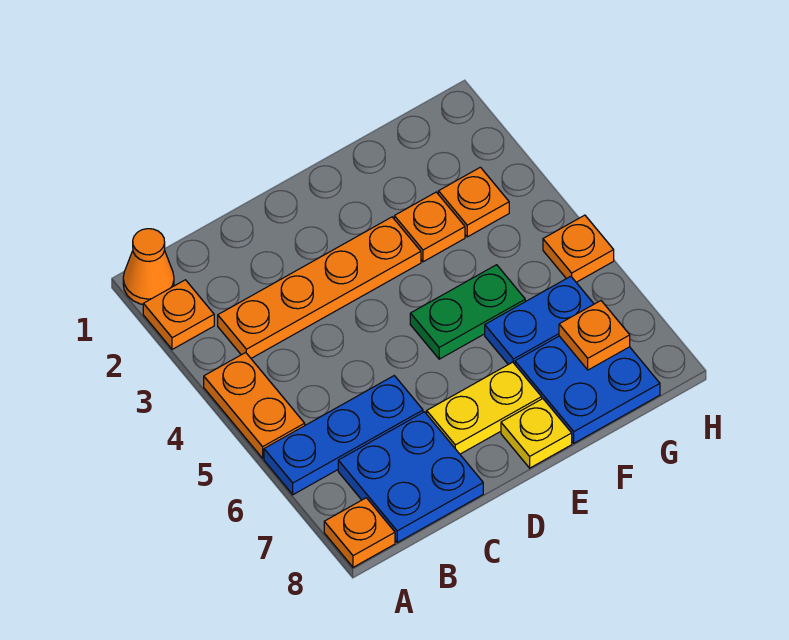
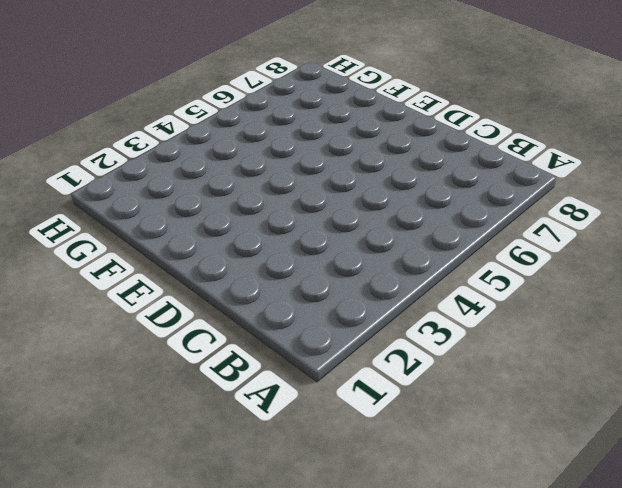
none -> orange 1x1 cone [123,229,174,304]
none -> orange 1x1 plate [143,280,214,349]
none -> orange 1x2 plate [204,352,305,458]

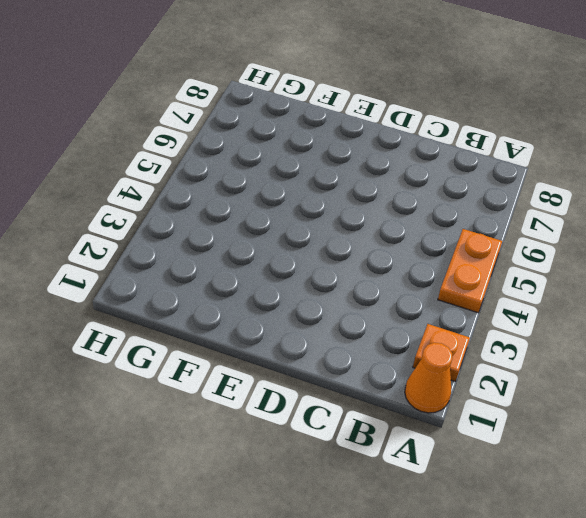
none -> blue 1x3 plate [264,376,423,495]
none -> orange 1x1 plate [324,498,395,567]
none -> orange 1x4 plate [218,217,421,358]

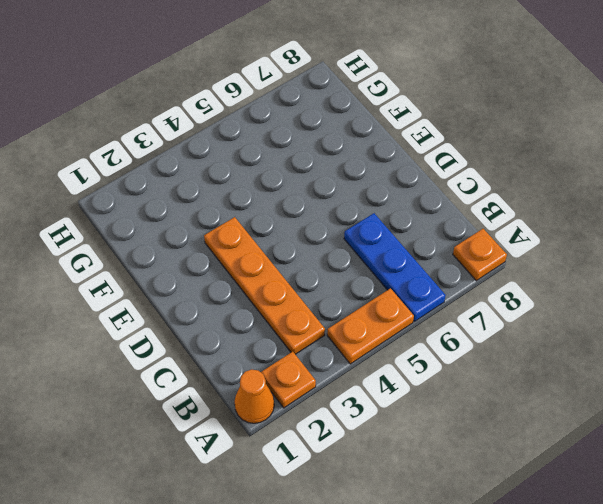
none -> blue 2x2 plate [338,412,483,542]
none -> yellow 1x2 plate [427,362,542,454]
none -> green 1x2 plate [410,265,525,359]

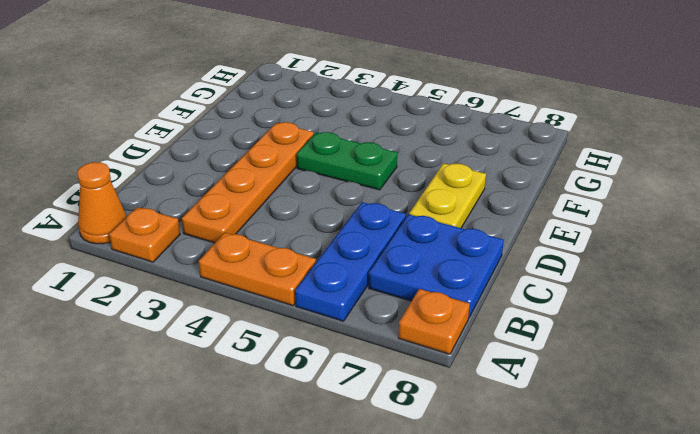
green 1x2 plate [297,132,397,190] -> green 1x2 plate turned to [410,265,525,359]
none -> yellow 1x1 plate [501,399,572,468]
none -> orange 1x1 plate [394,192,465,262]
none -> blue 1x2 plate [485,276,594,365]

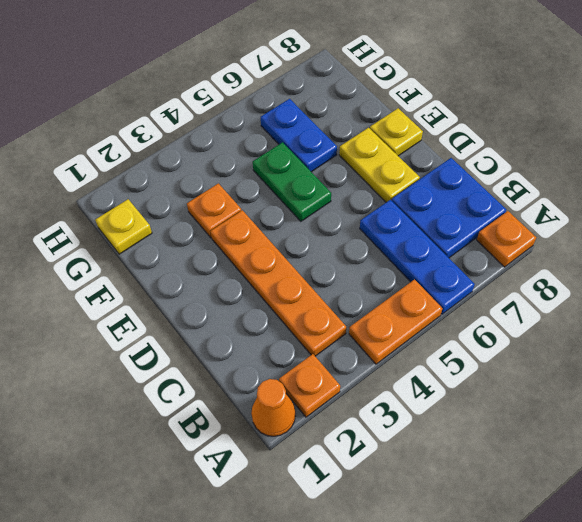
yellow 1x1 plate [96,199,152,254] -> none
none -> blue 2x2 plate [515,336,660,443]
none -> orange 1x1 plate [438,167,509,237]
none -> orange 1x1 plate [543,215,614,282]

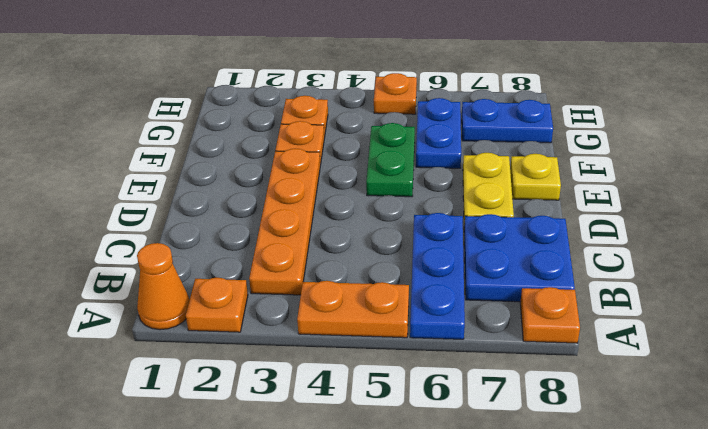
blue 1x2 plate [462,99,553,143] -> blue 2x2 plate [515,336,660,443]
none -> orange 1x1 plate [559,301,630,370]

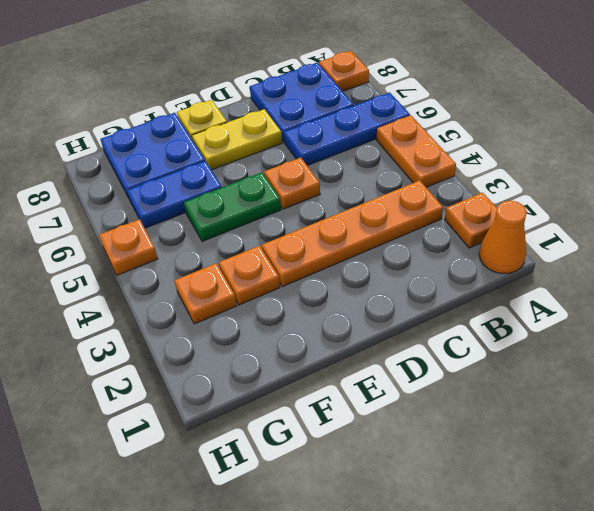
orange 1x1 plate [264,158,320,209] -> orange 1x1 plate moved to [559,301,630,370]

